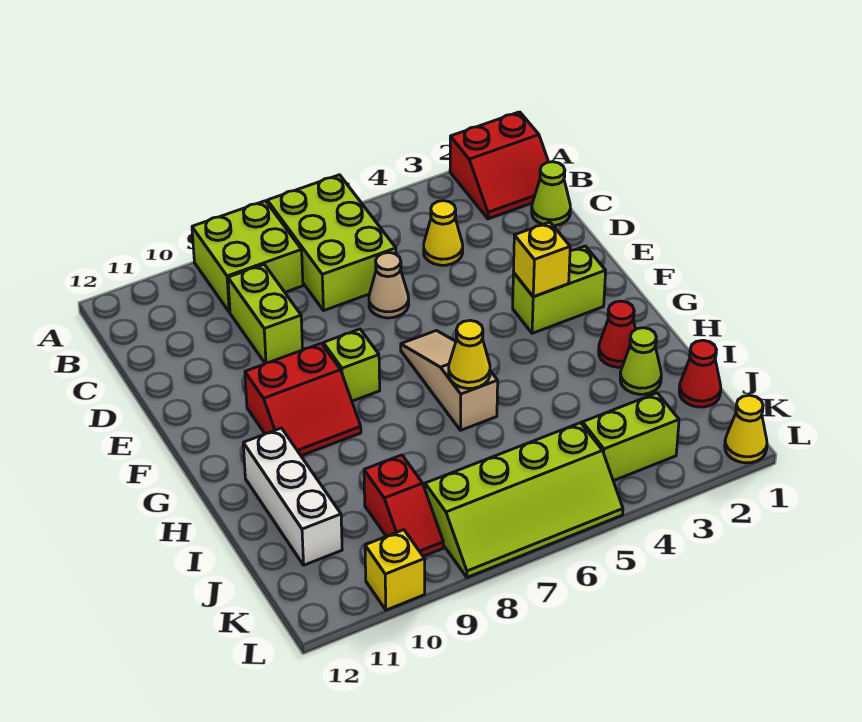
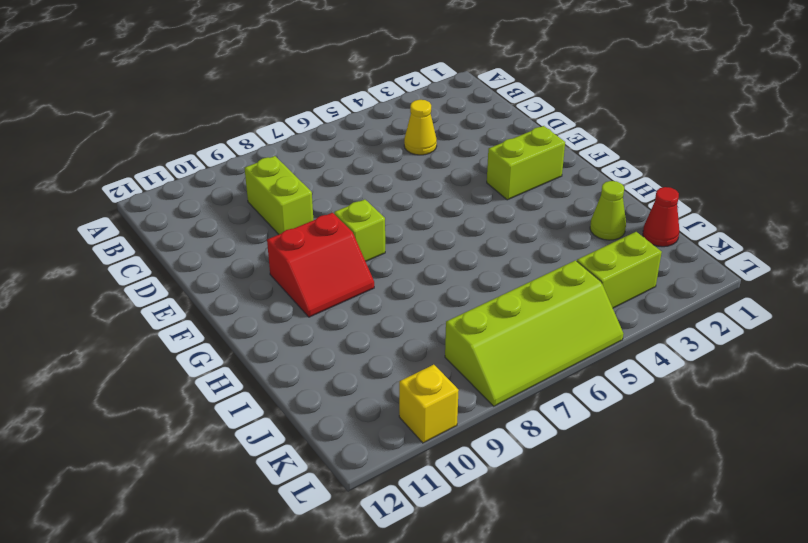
none -> red 2x2 slope [450,112,548,219]
none -> lime 2x3 brick [267,175,396,311]
none -> lime 2x2 brick [192,201,303,312]

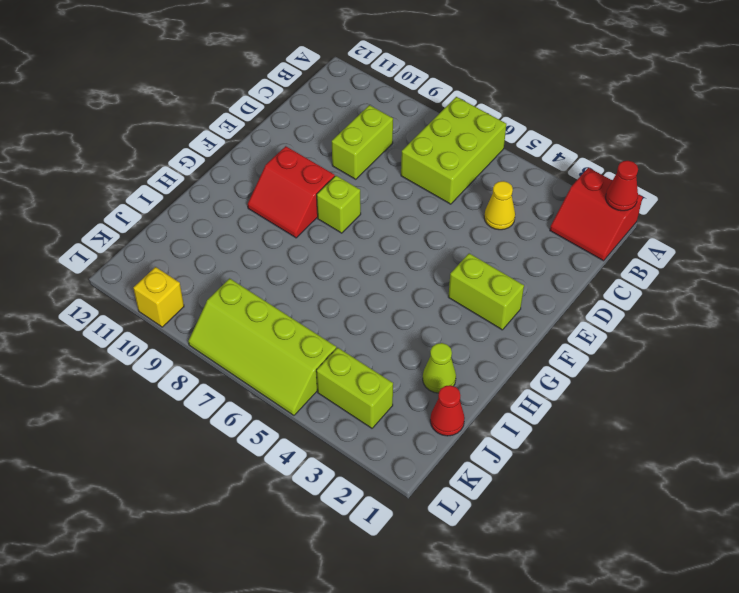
red 1x1 cone [606,161,638,211] -> red 1x1 cone moved to [599,301,636,367]
none -> lime 2x2 brick [192,201,303,312]
none -> lime 1x1 cone [532,162,571,226]
none -> tan 1x1 cone [369,253,409,318]

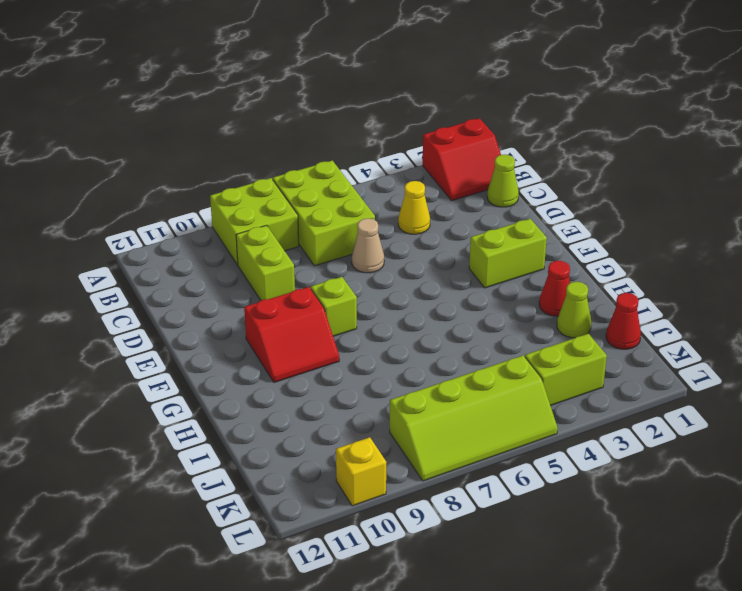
none -> tan 1x3 slope [401,331,498,430]
none -> white 1x3 brick [243,428,342,565]
none -> red 1x2 slope [364,455,443,556]

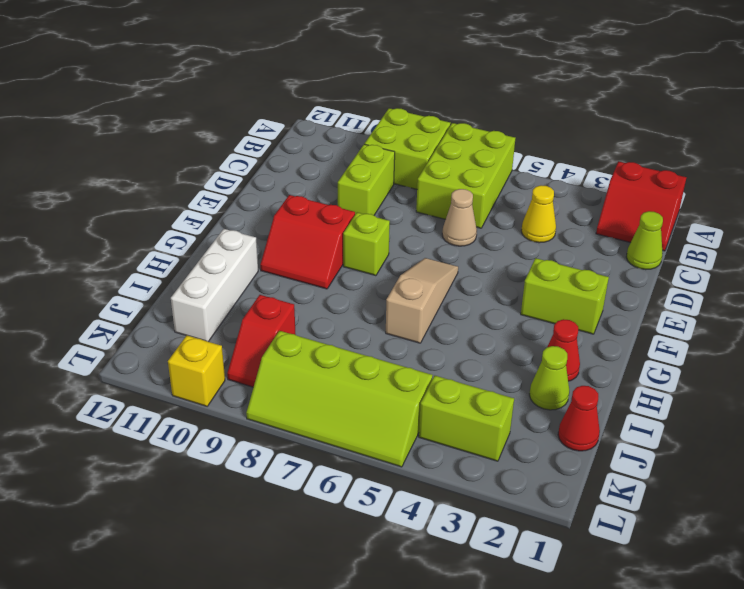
none -> yellow 1x1 cone [725,395,767,463]
none -> yellow 1x1 brick [513,222,570,297]
none -> yellow 1x1 cone [449,320,490,388]

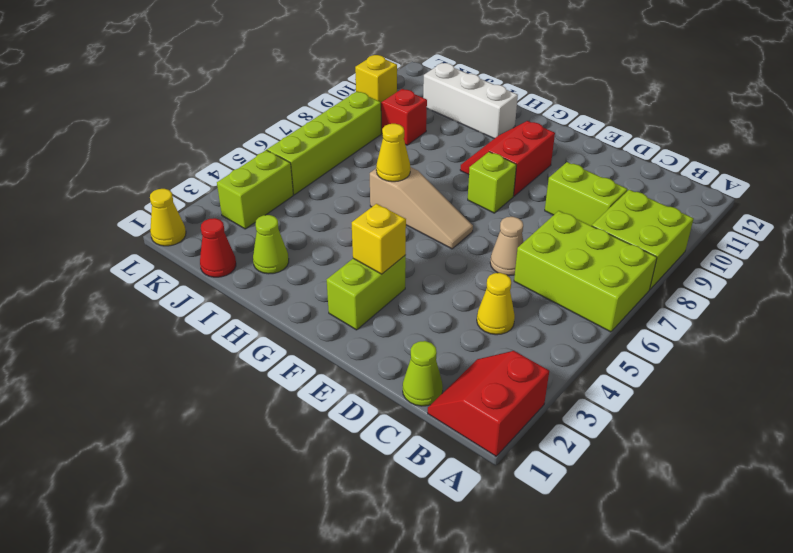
none -> red 1x1 cone [599,301,636,367]

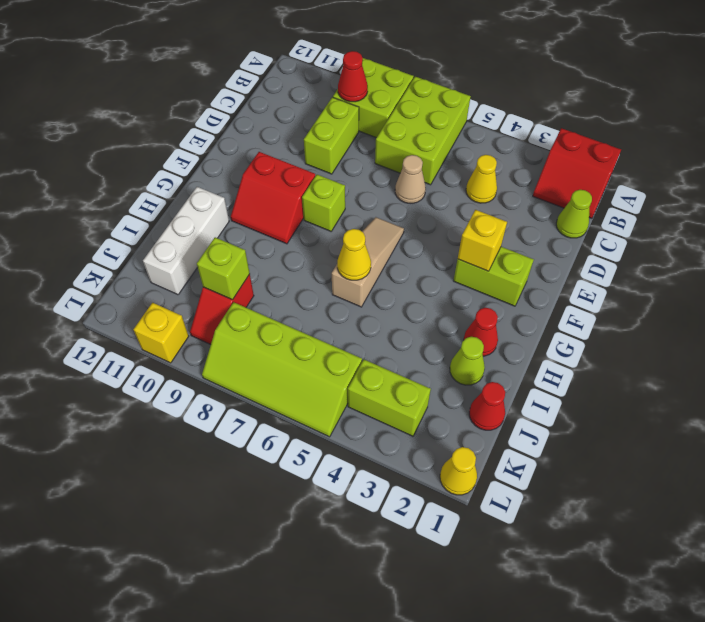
red 1x1 cone [338,51,368,102] -> none
lime 1x1 brick [197,237,250,300] -> none

